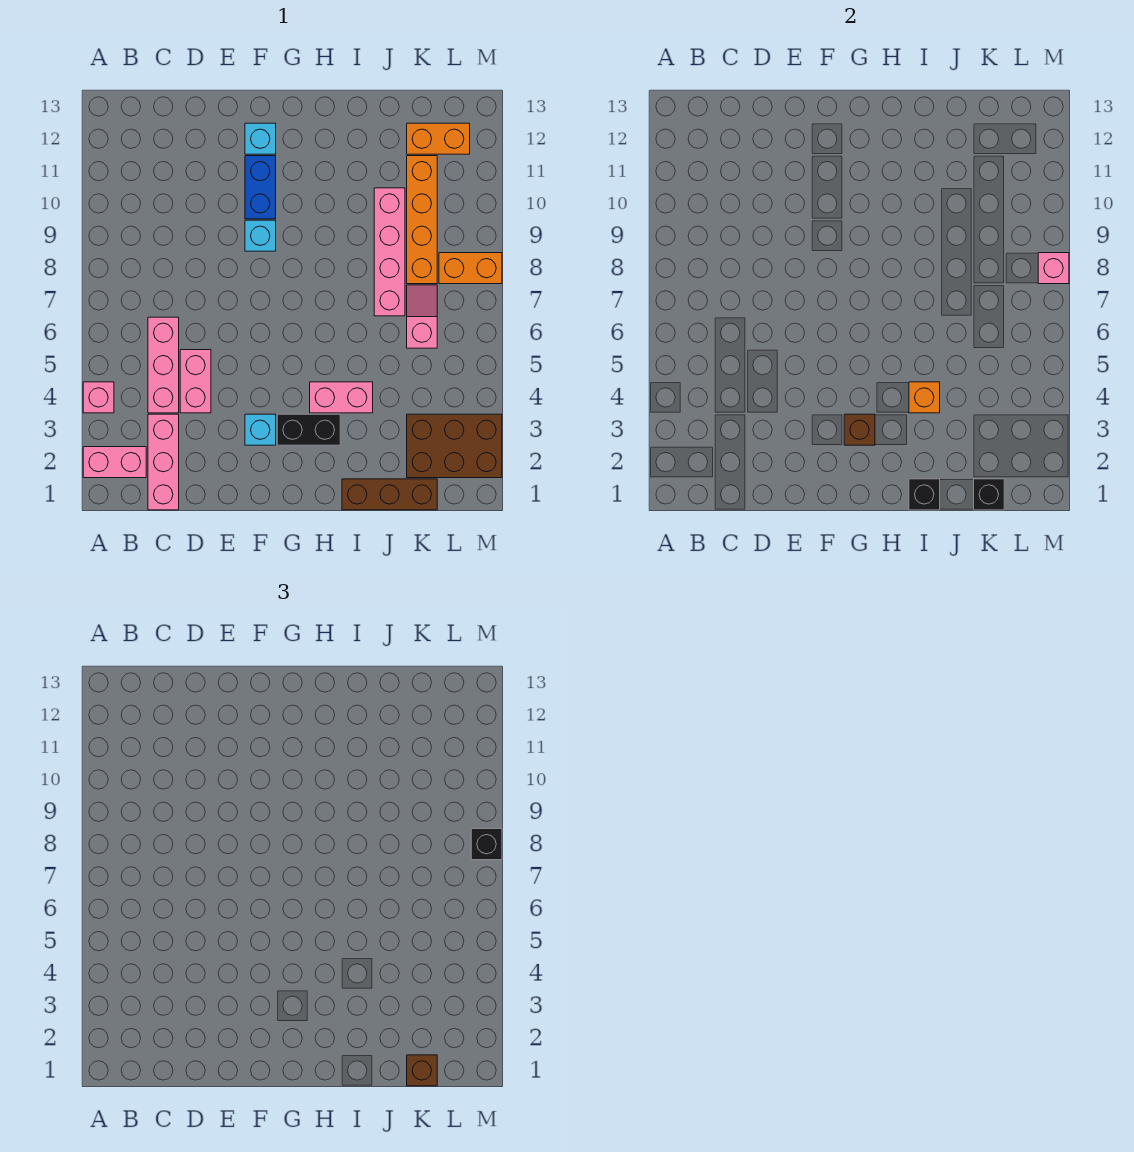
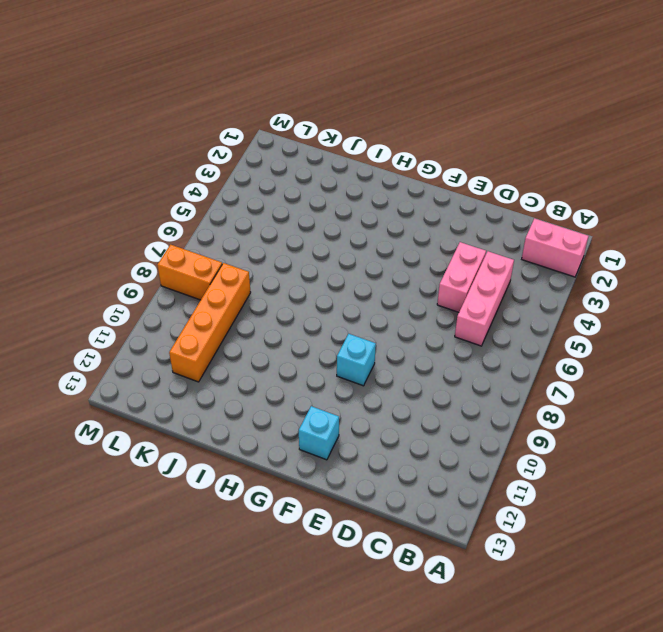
none -> pink 1x1 brick [83,382,114,413]
none -> pink 1x3 brick [148,414,179,510]
none -> cyan 1x1 brick [245,414,276,445]

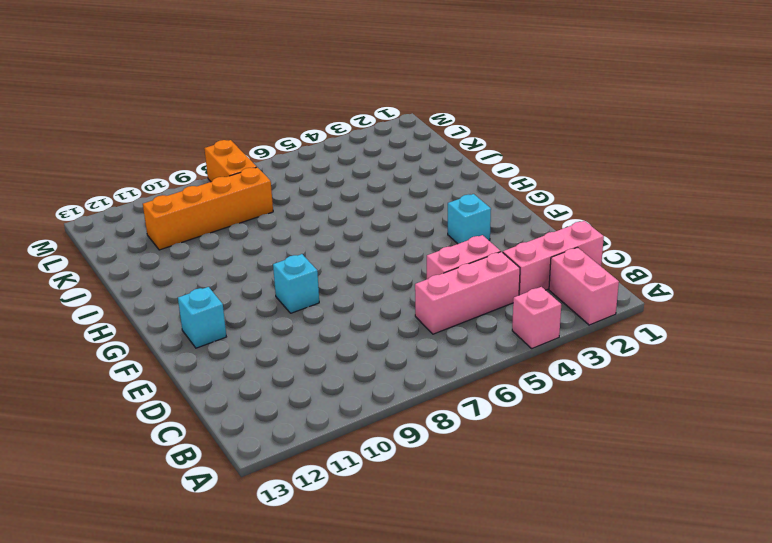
none -> blue 1x2 brick [245,156,276,219]
none -> black 1x2 brick [277,414,340,445]
none -> pink 1x2 brick [310,382,373,413]

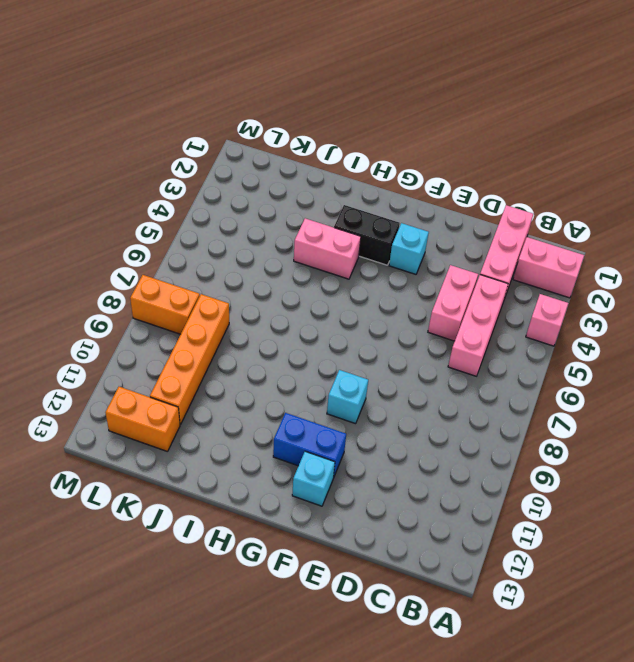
blue 1x2 brick [273,413,346,478] -> blue 1x2 brick turned to [245,156,276,219]
none -> brown 1x3 brick [342,479,437,510]
none -> pink 1x4 brick [374,188,405,316]
none -> brown 2x3 brick [407,414,502,478]

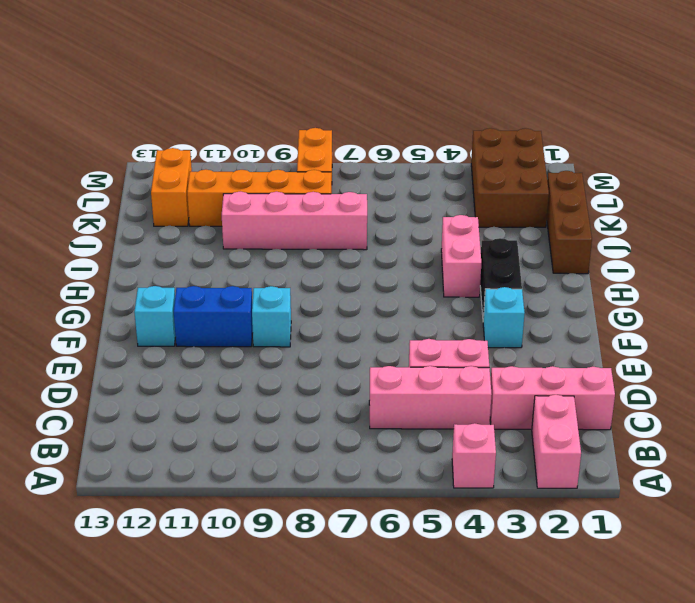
none -> pink 1x2 slope [407,285,437,348]
none -> brown 1x1 brick [844,414,875,445]
none -> black 1x1 brick [909,479,940,510]

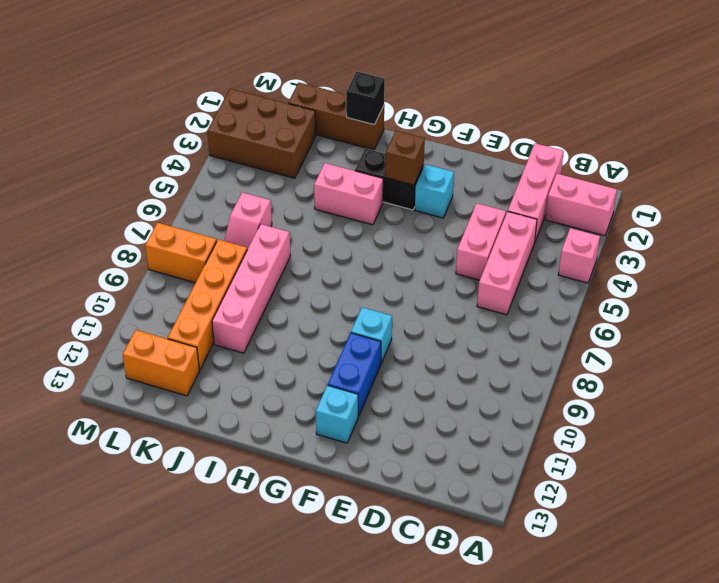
none -> orange 1x1 brick [909,382,940,413]
none -> black 1x1 brick [974,479,1004,510]
none -> pink 1x1 brick [1038,253,1069,284]

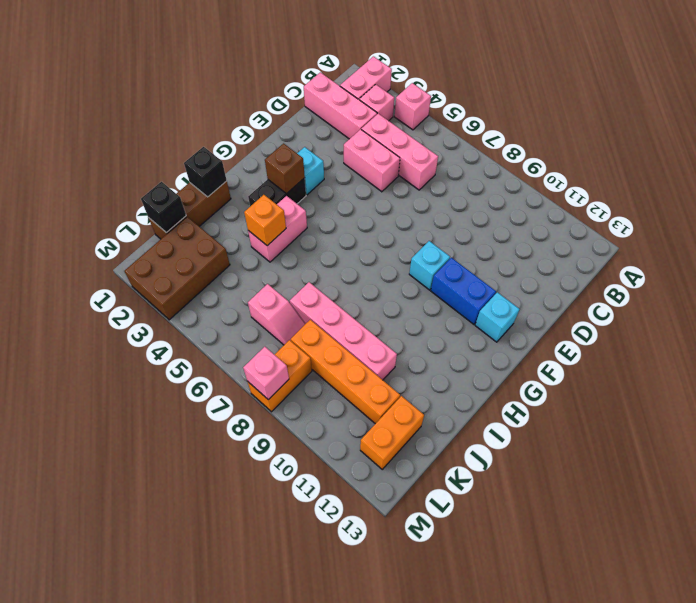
pink 1x1 brick [359,85,394,121] -> none
none -> brown 1x1 brick [407,1055,437,1086]
none -> black 1x1 brick [471,829,502,860]

